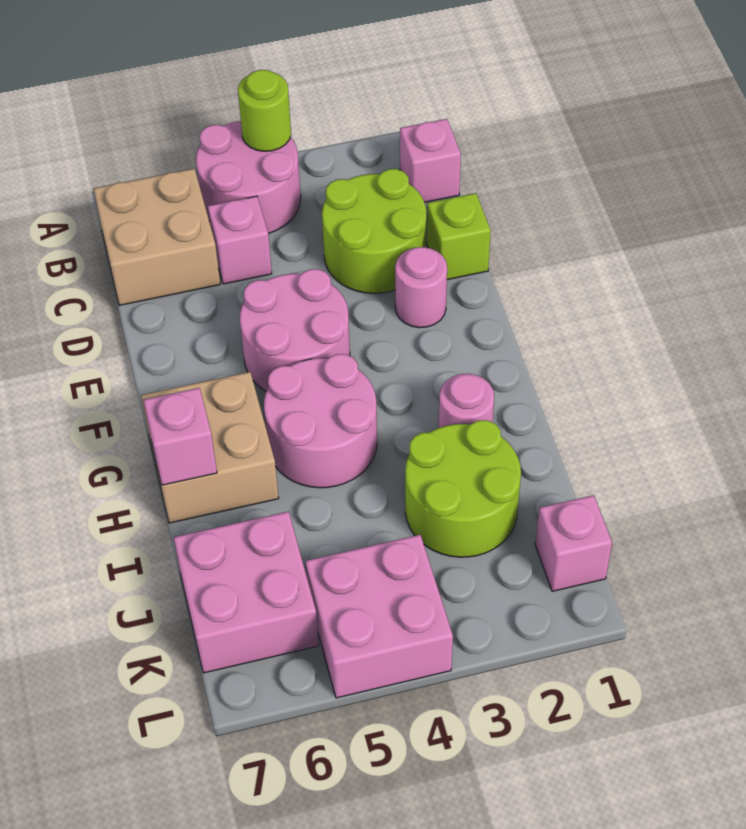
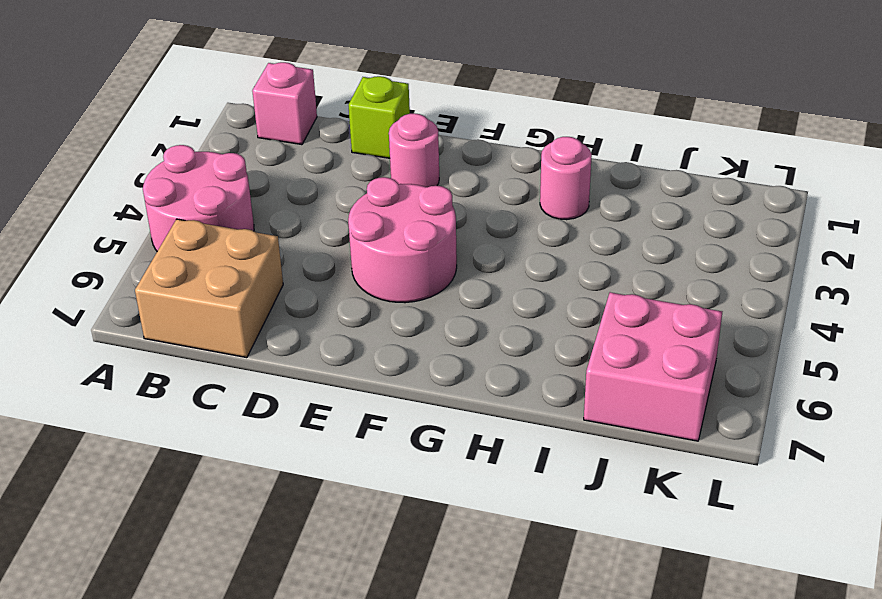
none -> lime 2x2 round brick [322,169,426,293]
none -> pink 1x1 brick [208,196,272,284]
none -> pink 2x2 round brick [264,354,377,488]

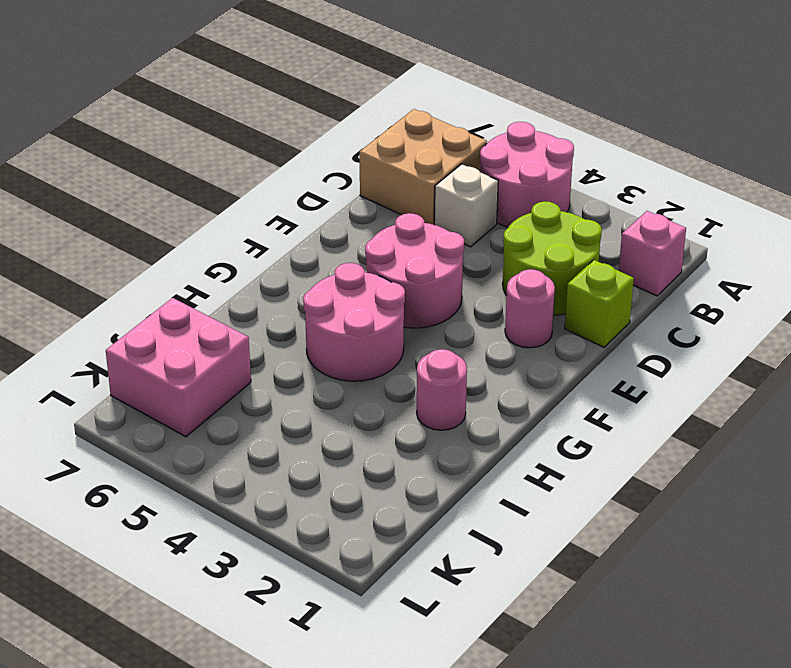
white 1x1 brick [434,164,498,247] -> pink 1x1 brick [208,196,272,284]
none -> tan 2x2 brick [141,372,279,523]
none -> lime 2x2 round brick [405,420,521,557]
none -> pink 1x1 brick [535,495,612,591]

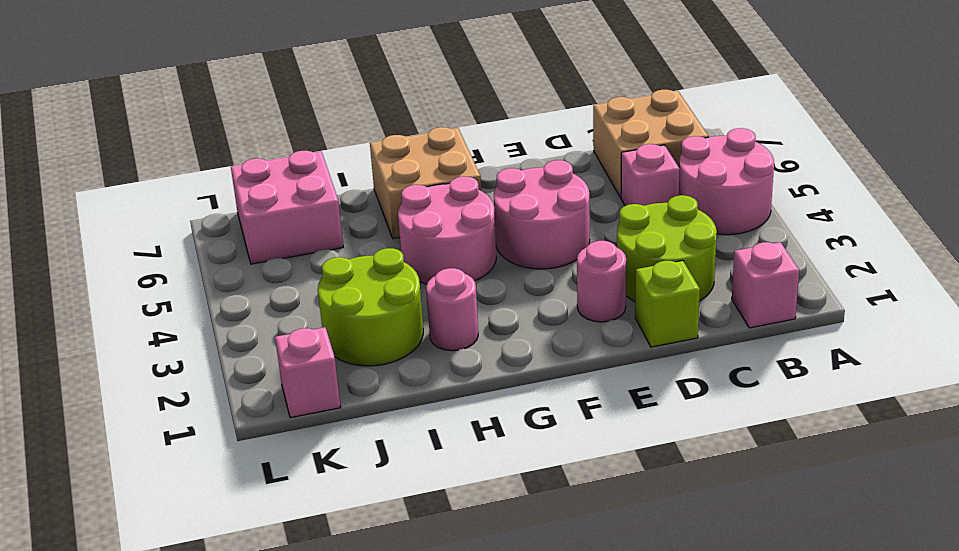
none -> pink 2x2 brick [305,535,453,698]
none -> lime 1x1 round brick [238,70,291,151]
none -> pink 1x1 brick [144,388,217,485]

